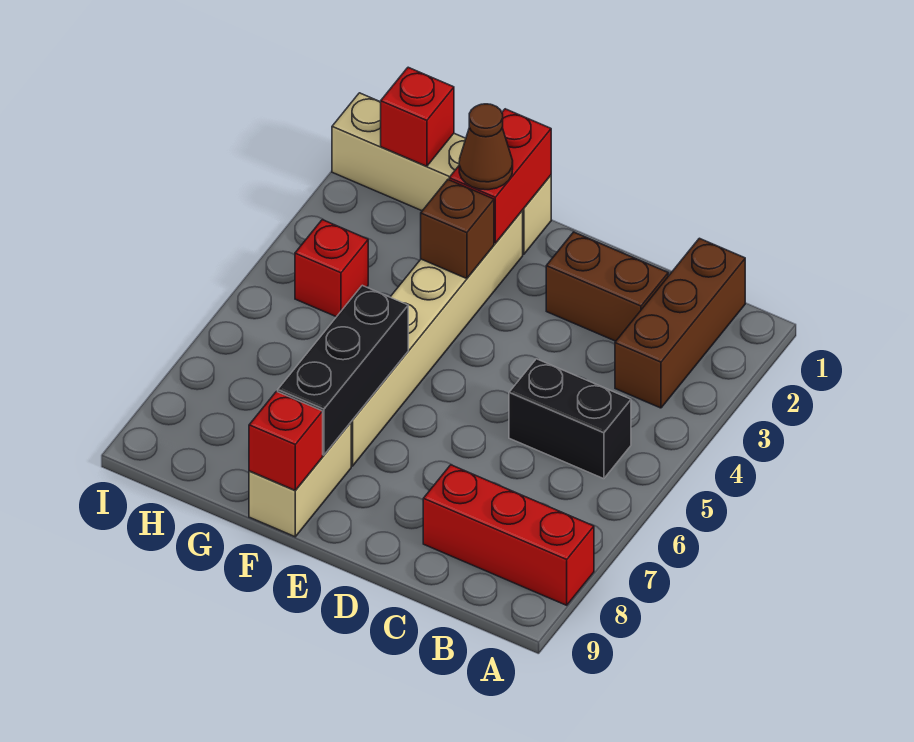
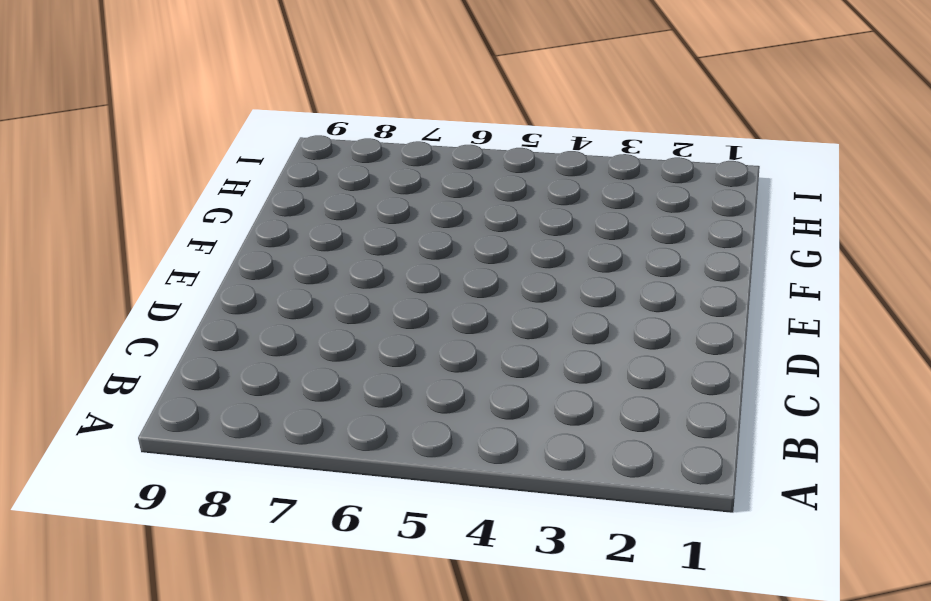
none -> red 1x3 brick [423,465,594,605]
none -> brown 1x3 brick [615,238,745,408]
none -> black 1x2 brick [509,359,631,479]

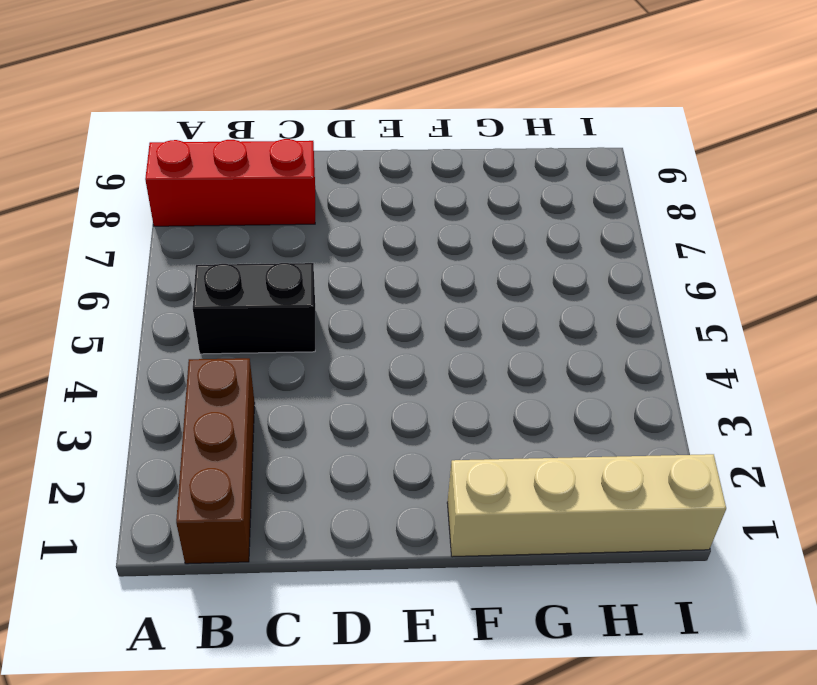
none -> brown 1x2 brick [546,232,668,341]
none -> tan 1x6 brick [351,211,523,466]
none -> tan 1x2 brick [249,422,351,537]

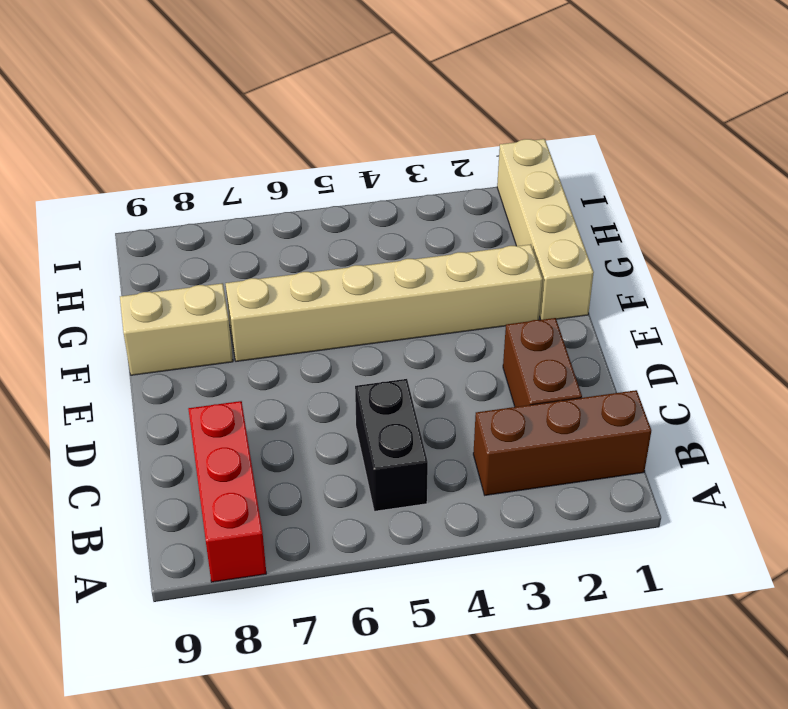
none -> red 1x1 brick [295,220,368,317]
none -> red 1x2 brick [449,109,551,243]
none -> brown 1x1 brick [421,180,494,279]

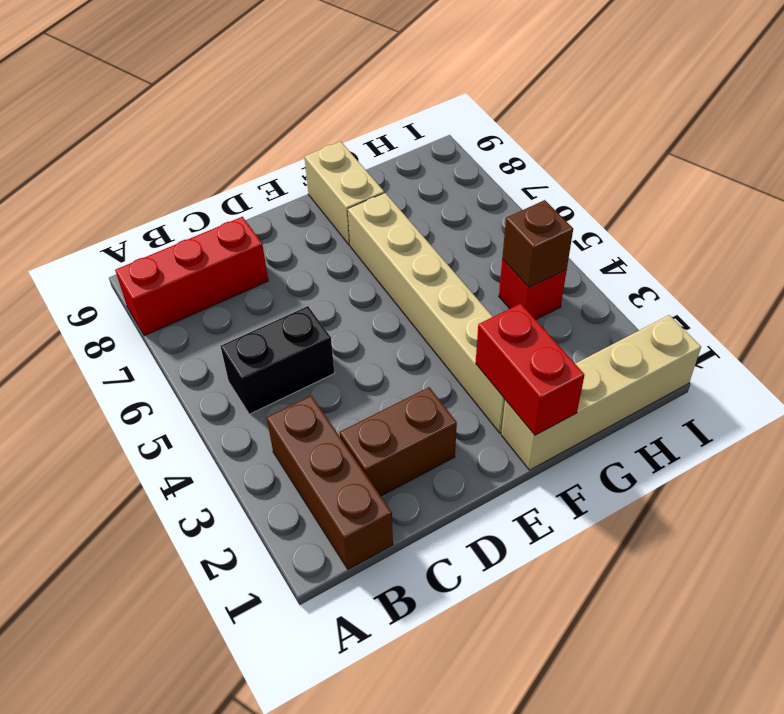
brown 1x1 brick [502,200,573,287] -> brown 1x1 brick moved to [421,180,494,279]
none -> black 1x3 brick [278,285,408,455]
none -> red 1x1 brick [249,391,323,490]
none -> red 1x1 brick [381,67,454,166]

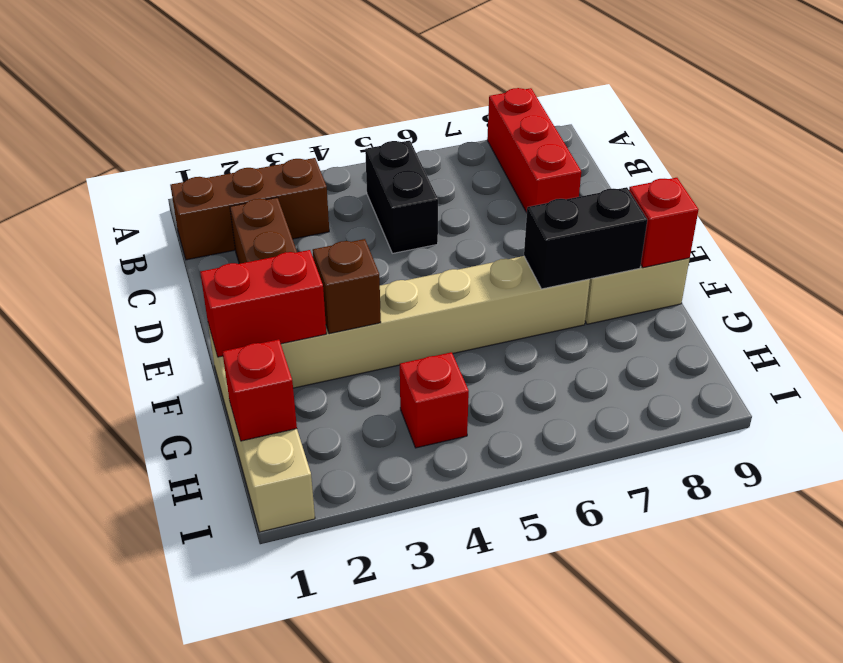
black 1x2 brick [524,187,647,289] -> black 1x3 brick [278,285,408,455]
none -> brown 1x1 cone [459,104,513,190]

